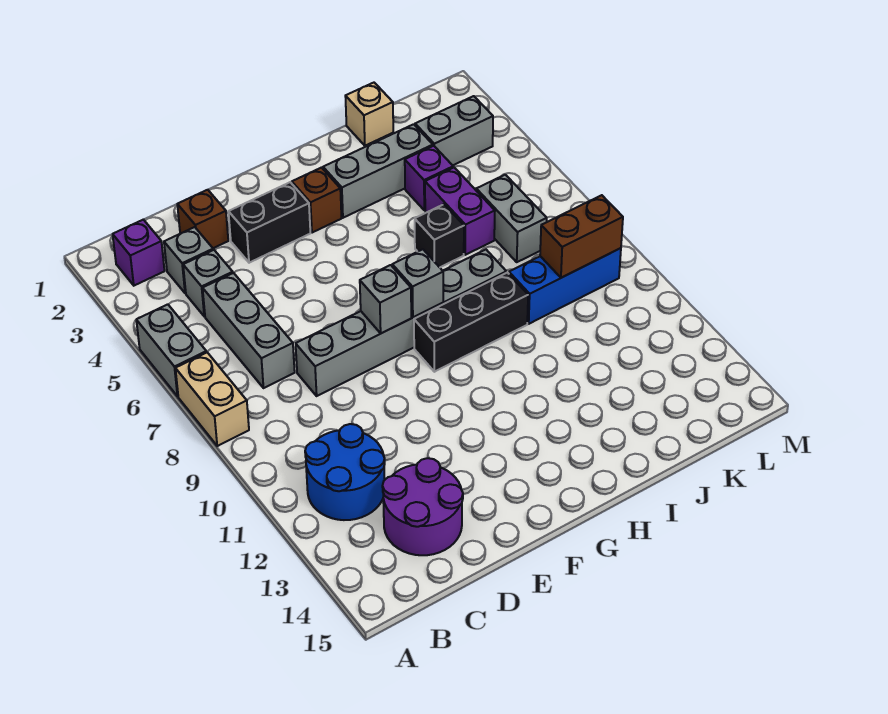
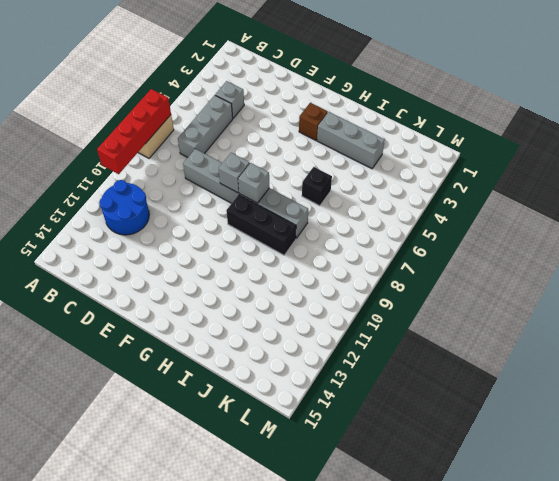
red 1x4 brick [97,89,171,174] -> none
none -> grey 1x2 brick [136,304,206,396]
none -> purple 1x1 brick [113,220,165,286]
none -> grey 1x1 brick [164,227,213,293]

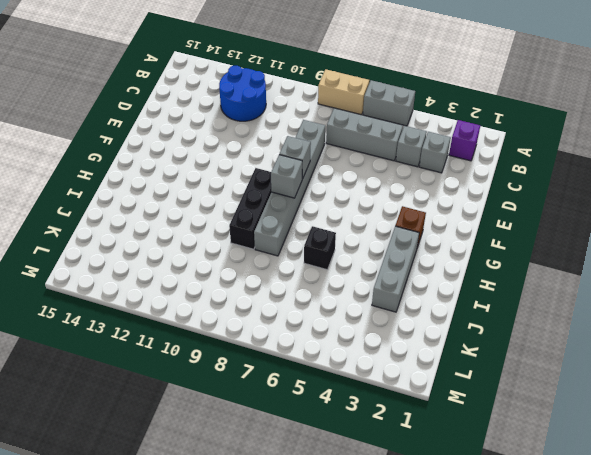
none -> purple 2x2 round brick [382,458,463,555]
none -> brown 1x1 brick [177,190,228,248]
none -> black 1x2 brick [229,182,310,263]

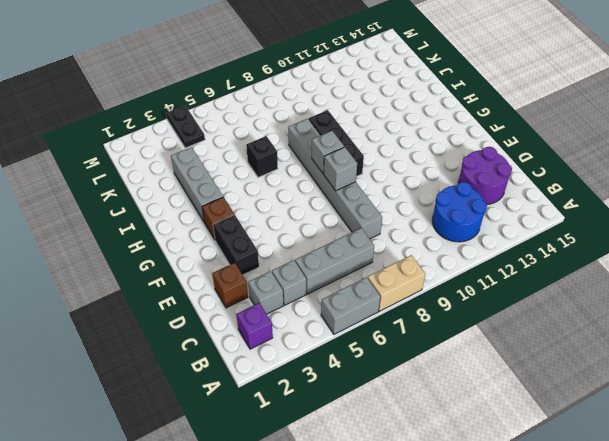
black 1x2 plate [166,106,205,148] -> none
none -> tan 1x1 brick [345,83,393,146]
none -> purple 1x1 brick [405,146,453,210]
none -> purple 1x2 brick [425,167,495,255]

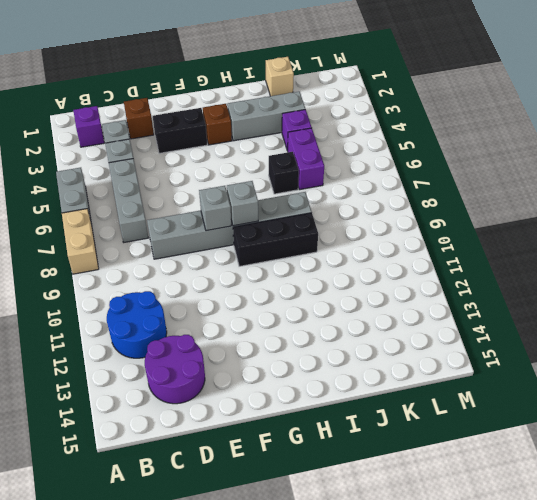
none -> blue 1x3 brick [509,248,621,324]
none -> grey 1x2 brick [415,96,493,165]
none -> grey 1x2 brick [476,175,547,262]

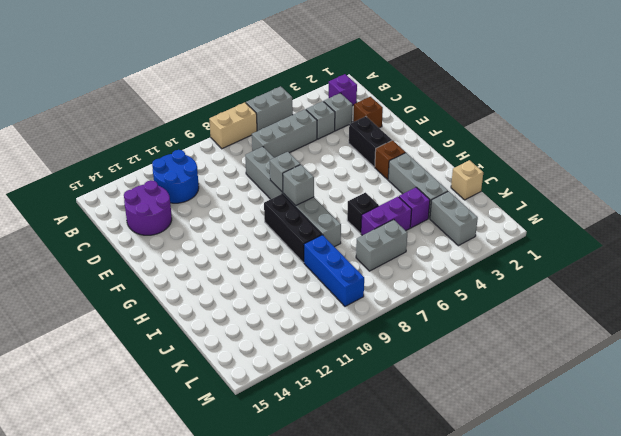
none -> brown 1x2 brick [540,195,623,278]

